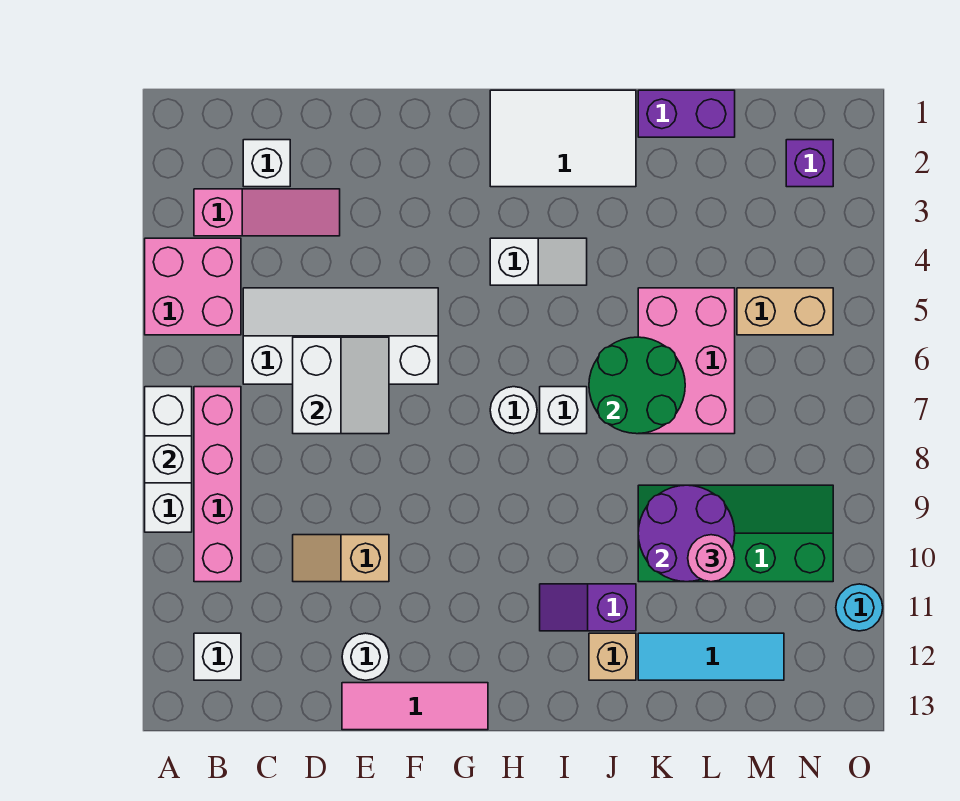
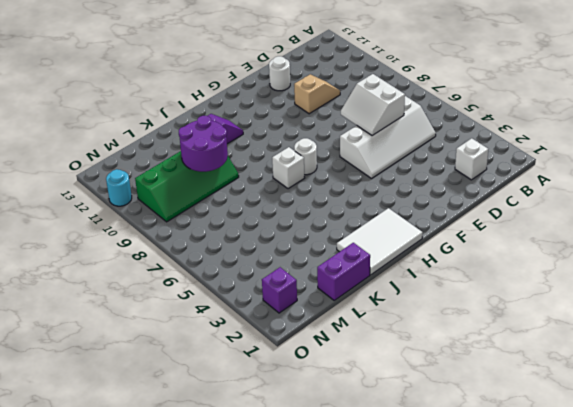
none -> pink 2x2 brick [145,238,241,335]
none -> white 1x3 brick [145,387,192,532]
none -> pink 1x3 slope [194,189,340,236]

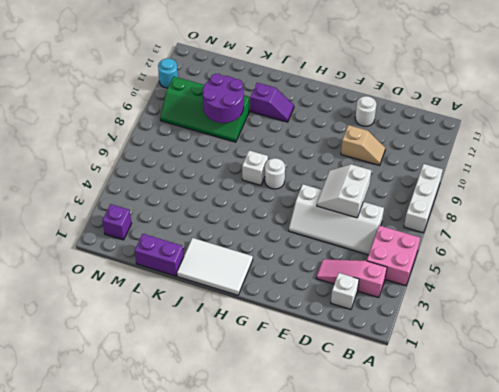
none -> pink 1x4 brick [194,387,241,582]
none -> white 1x1 brick [194,633,241,680]
none -> pink 1x3 tile [342,683,488,730]

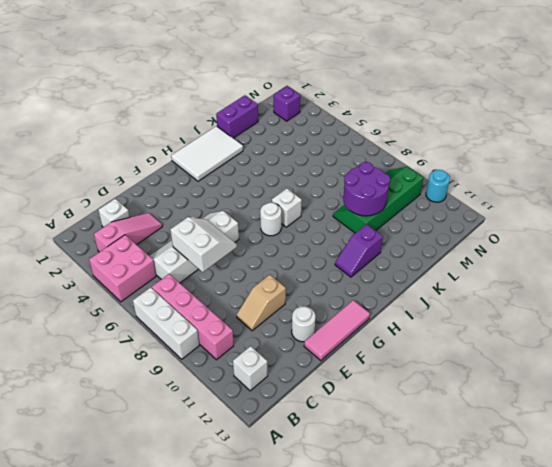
none -> white 1x2 slope [490,238,587,285]
none -> tan 1x1 brick [589,633,636,680]
none -> pink 2x3 brick [638,288,735,434]

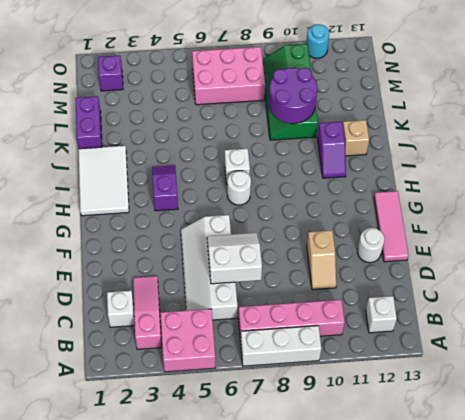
purple 1x2 slope [152,165,178,211] -> white 1x2 slope [490,238,587,285]
pink 2x3 brick [192,47,265,105] -> pink 2x3 brick moved to [638,288,735,434]
none -> cyan 1x3 tile [638,633,784,680]
none -> tan 1x2 brick [737,288,833,335]
none -> white 1x1 brick [145,436,192,483]

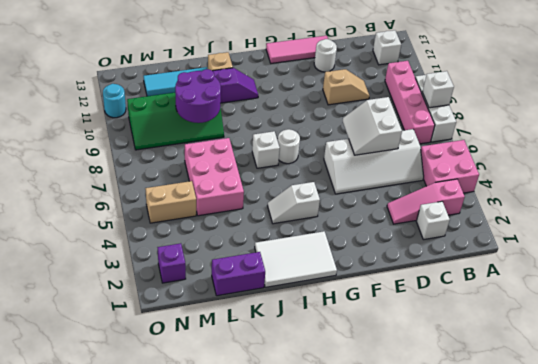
none -> green 2x2 round brick [589,337,685,434]
none -> pink 1x1 round brick [688,535,735,582]

